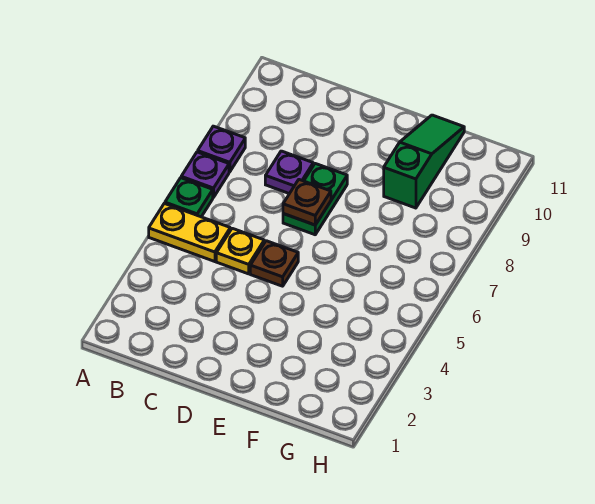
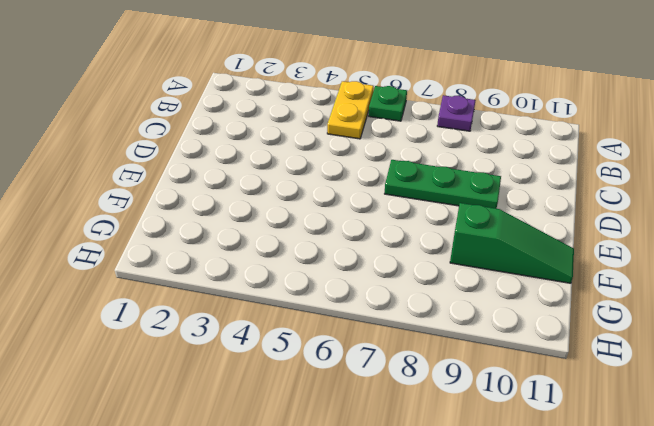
green 1x3 plate [385,160,501,209] -> green 1x2 plate [283,164,347,235]
none -> purple 1x1 plate [181,152,229,198]
none -> yellow 1x1 plate [216,228,264,274]

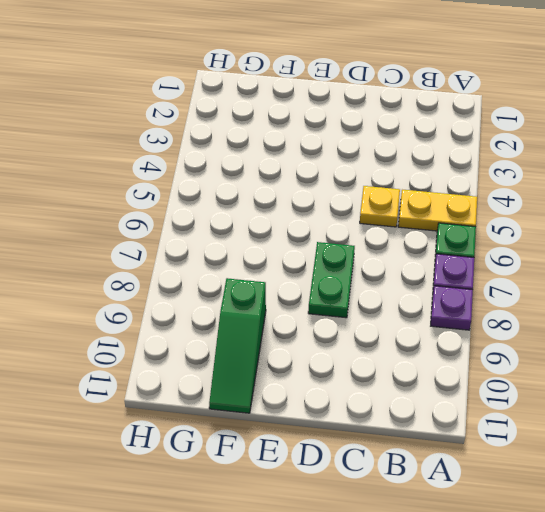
none -> purple 1x1 plate [265,151,313,194]
none -> brown 1x1 plate [250,241,298,286]

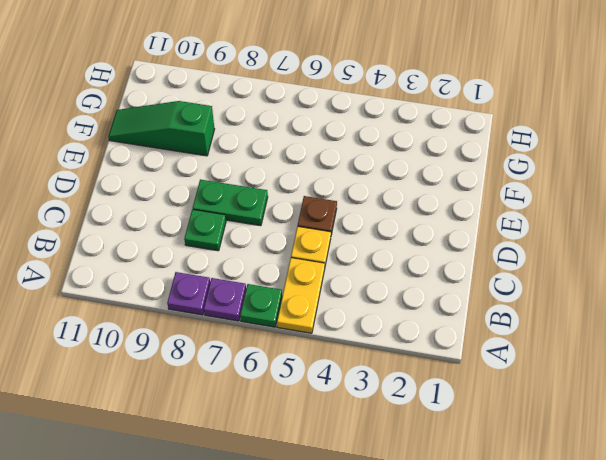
green 1x1 plate [184,209,226,251] -> purple 1x1 plate [265,151,313,194]
none -> brown 1x1 plate [283,180,331,225]

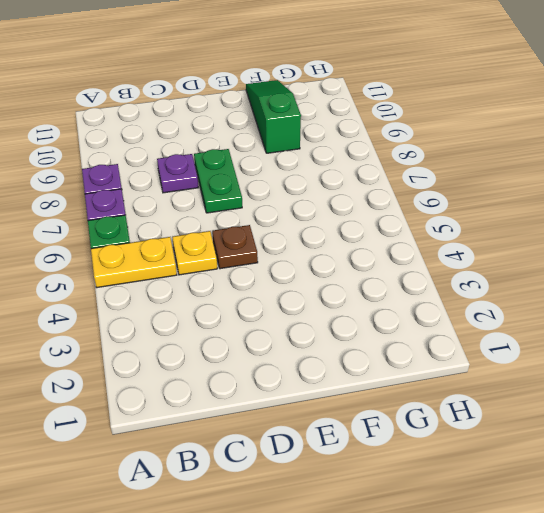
none -> brown 1x1 plate [283,180,331,225]

